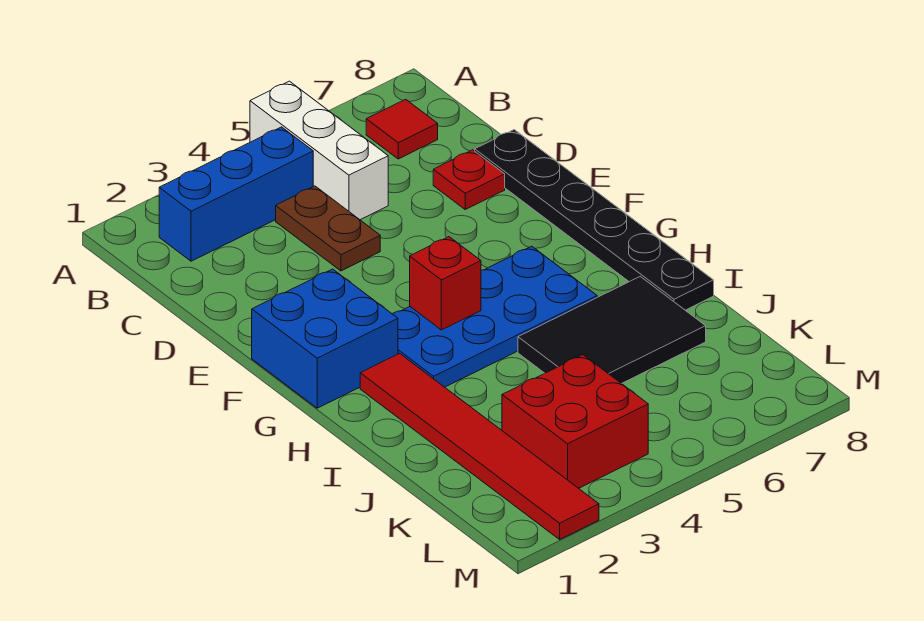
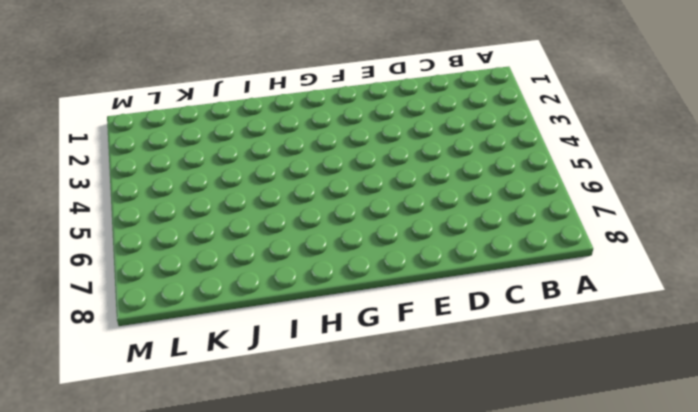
none -> white 1x3 brick [250,81,388,220]
none -> blue 1x3 brick [159,127,313,261]
none -> red 1x1 tile [366,99,438,159]

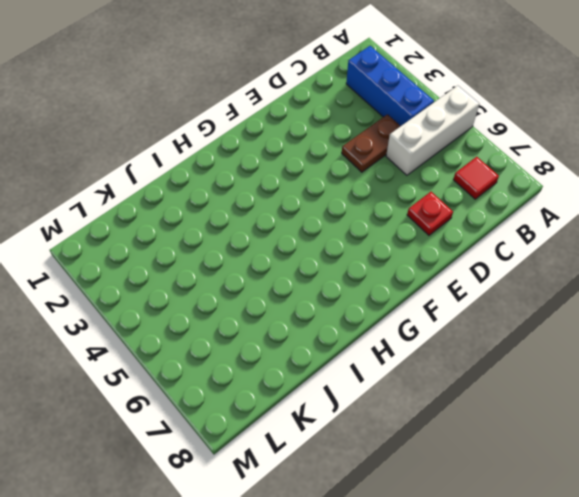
none -> black 1x6 plate [475,130,714,310]
none -> blue 2x2 brick [252,269,398,408]
none -> blue 2x4 plate [393,246,597,387]

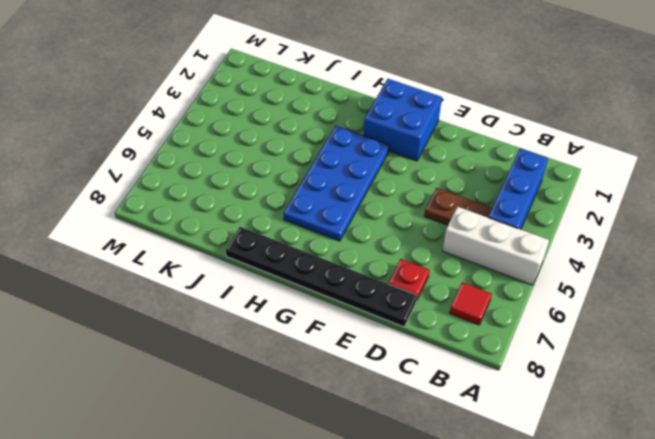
none -> red 1x6 tile [360,353,599,539]
none -> black 2x3 tile [518,277,706,384]
none -> red 2x2 brick [502,355,648,488]

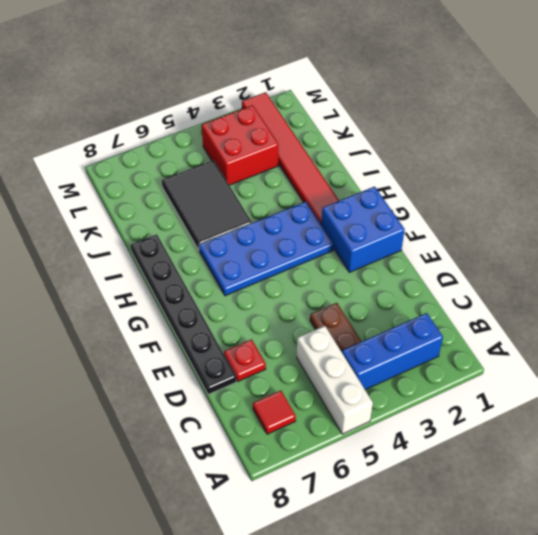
black 2x3 tile [162,160,252,250] -> black 2x3 tile turned to [518,277,706,384]
none -> red 1x1 brick [410,237,481,330]

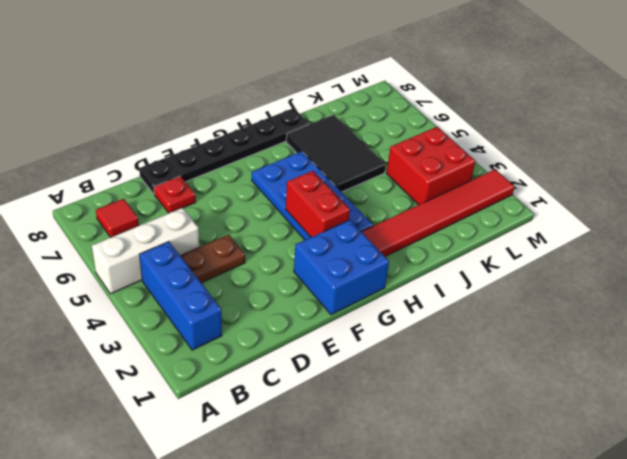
red 1x2 brick [286,171,350,237] -> red 1x1 brick [410,237,481,330]

